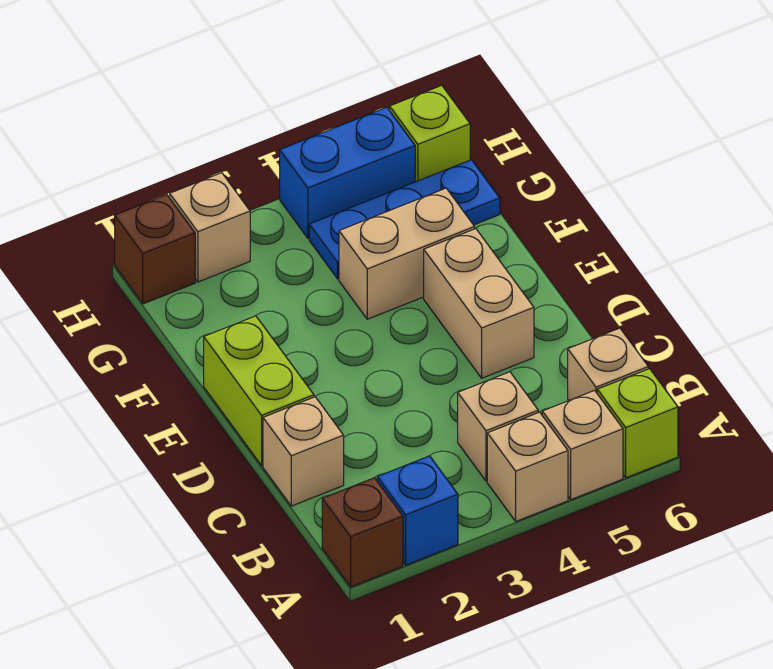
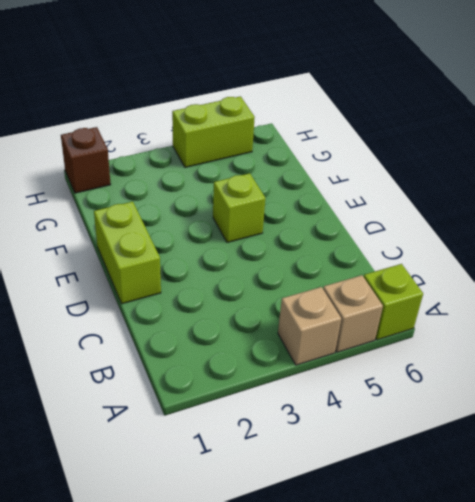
lime 1x1 brick [213,173,265,243] -> lime 1x1 brick moved to [390,85,470,182]
lime 1x2 brick [172,96,255,167] -> blue 1x2 brick [280,107,415,238]
none -> brown 1x1 brick [322,478,403,587]
none -> blue 1x1 brick [377,456,458,565]
none -> tan 1x1 brick [458,372,538,481]

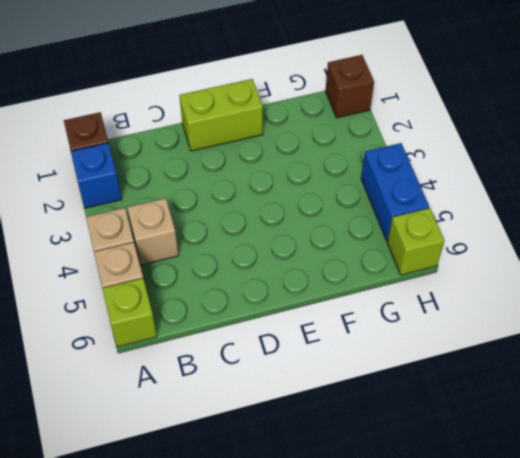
none -> tan 1x1 brick [568,328,648,400]
none -> tan 1x1 brick [263,397,344,506]
none -> tan 1x2 brick [424,229,534,378]

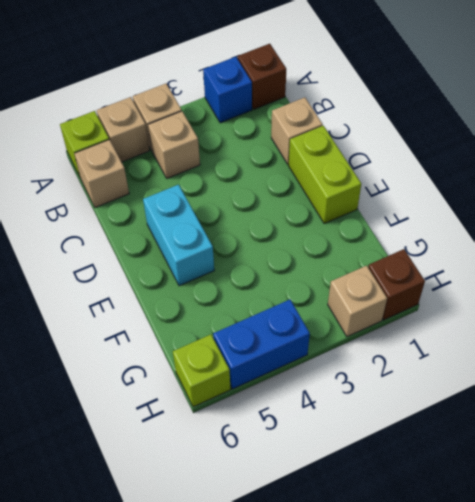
cyan 1x2 brick [143,185,214,286] -> tan 1x2 brick [424,229,534,378]
none -> tan 1x2 brick [339,188,475,319]
none -> blue 1x3 plate [309,160,500,279]

